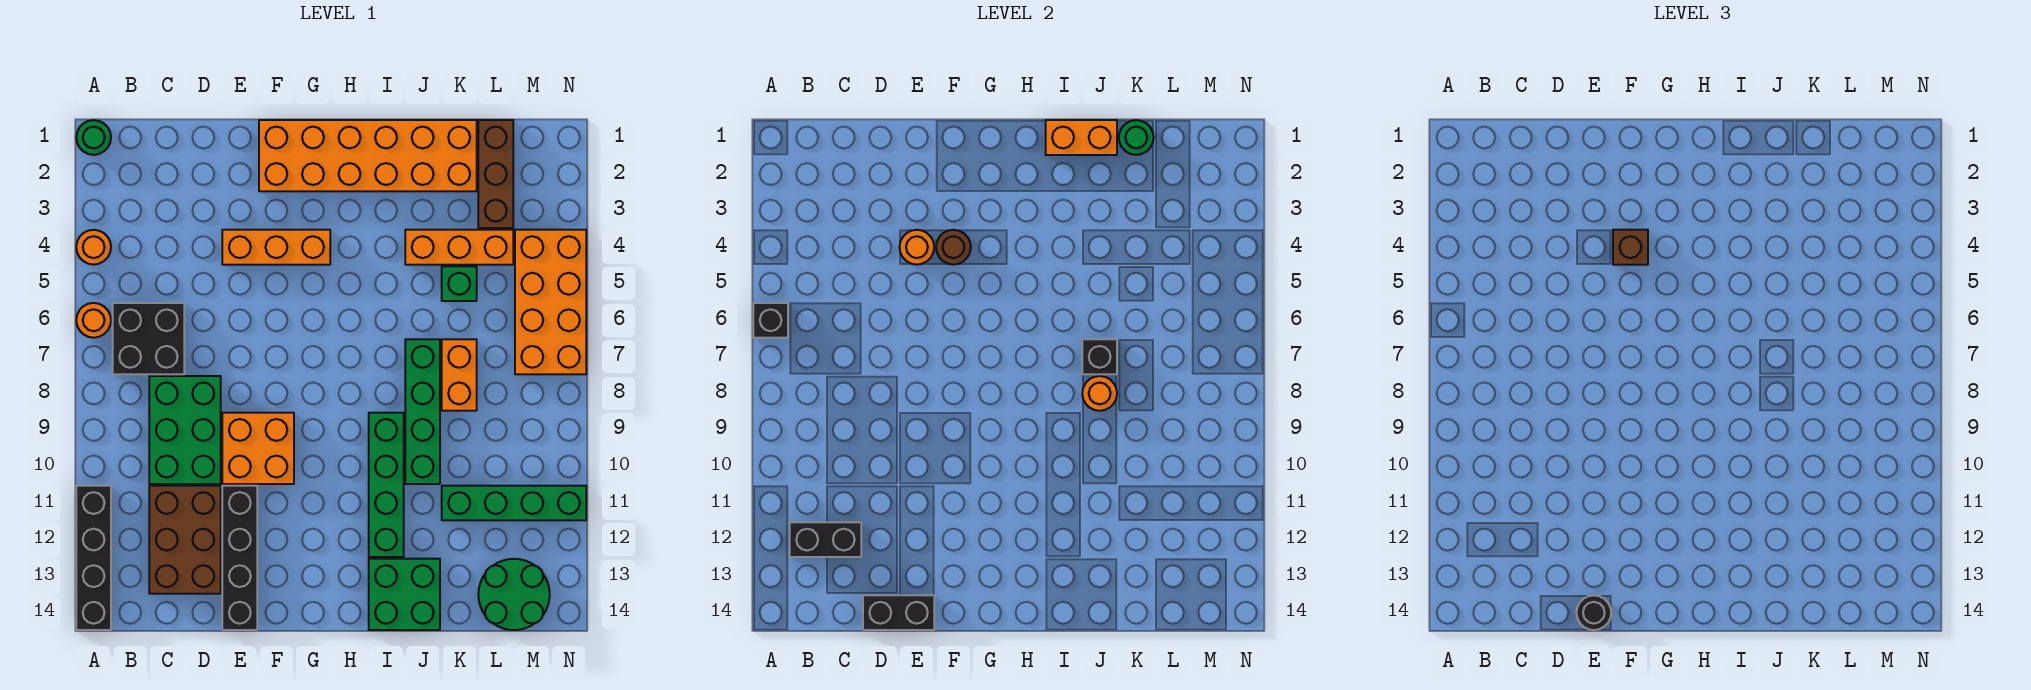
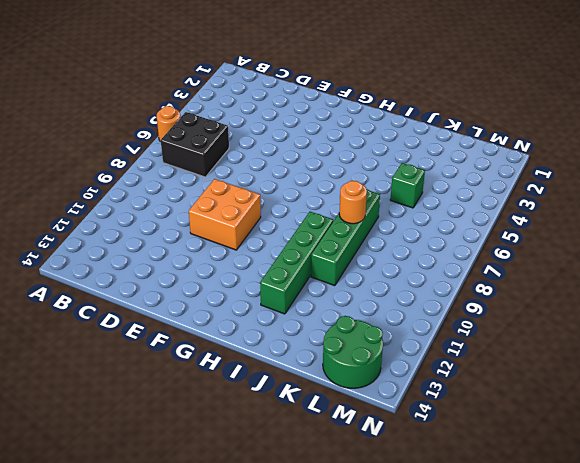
none -> green 1x1 round brick [76,120,111,155]
none -> orange 1x1 round brick [76,230,111,265]
none -> black 1x4 brick [76,486,111,630]
none -> green 2x3 brick [149,376,221,484]

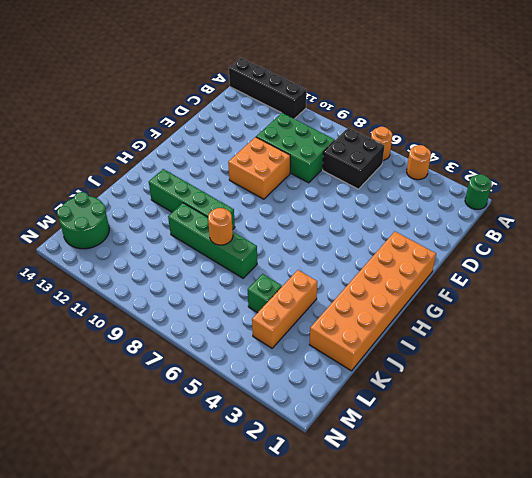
none -> brown 2x3 brick [149,486,221,594]
none -> orange 1x3 brick [222,230,330,265]
none -> black 1x4 brick [222,486,257,630]
none -> green 2x2 brick [369,559,440,630]

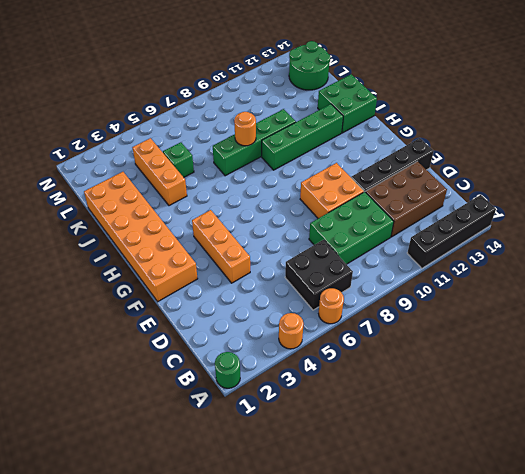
none -> orange 1x2 brick [442,339,477,411]
none -> green 1x4 brick [442,486,586,520]
none -> brown 1x3 brick [478,120,513,228]
none -> orange 2x4 brick [515,230,586,374]

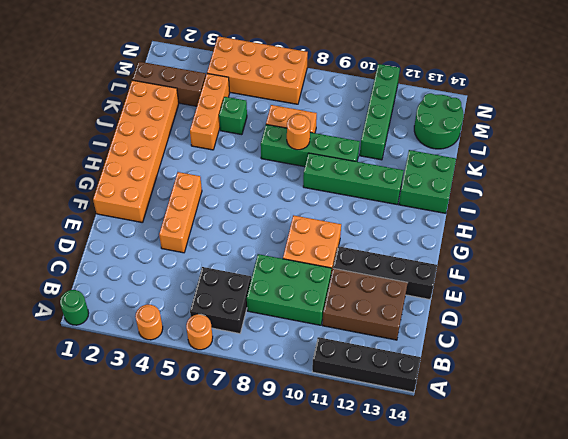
none -> black 1x1 brick [753,303,788,338]
none -> black 1x2 brick [790,522,861,557]
none -> black 1x2 brick [863,595,934,630]
none -> orange 1x1 round brick [900,230,934,265]

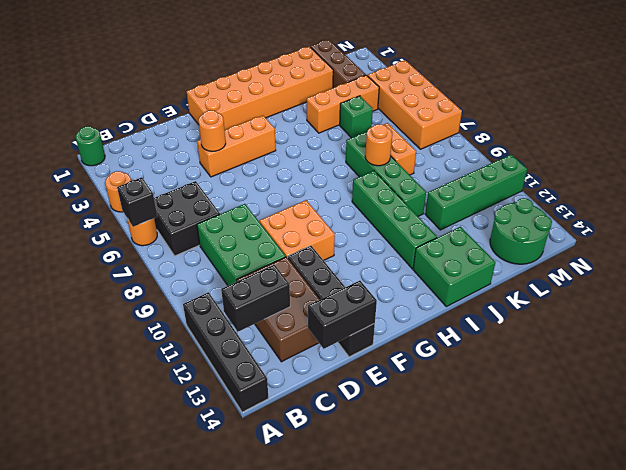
none -> brown 1x1 round brick [936,230,971,265]
none -> orange 1x2 brick [1046,120,1117,155]
none -> black 1x1 brick [1082,339,1117,374]
none -> green 1x1 round brick [1119,120,1154,155]

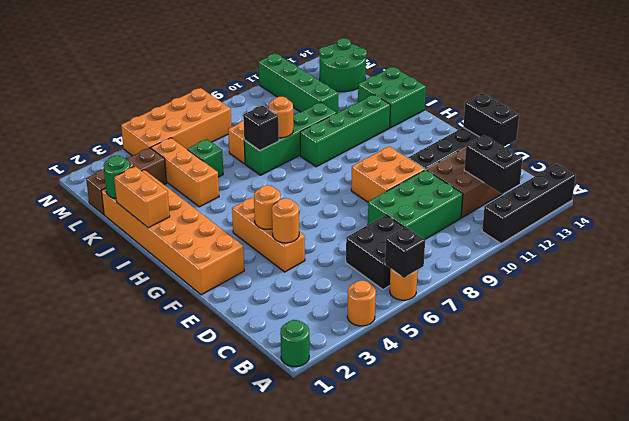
orange 1x1 round brick [254,185,281,229] -> brown 1x1 round brick [936,230,971,265]
none -> black 1x1 round brick [1577,595,1611,630]
none -> brown 1x1 brick [1613,230,1648,265]

